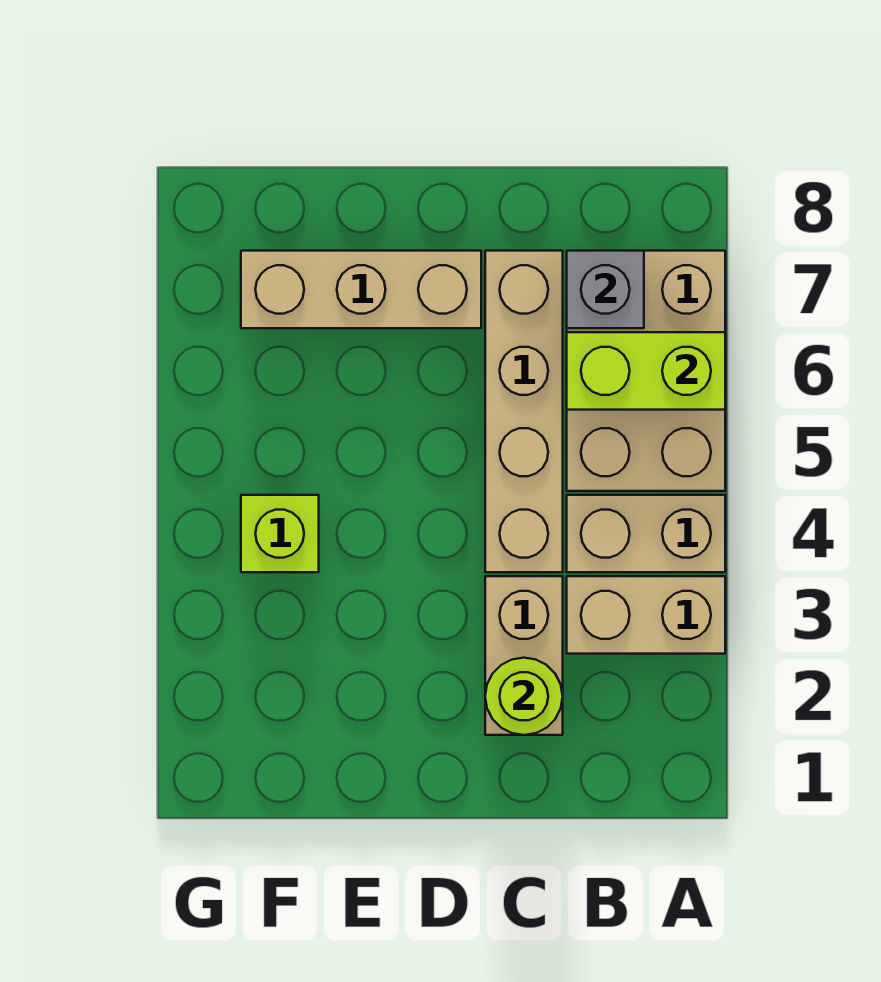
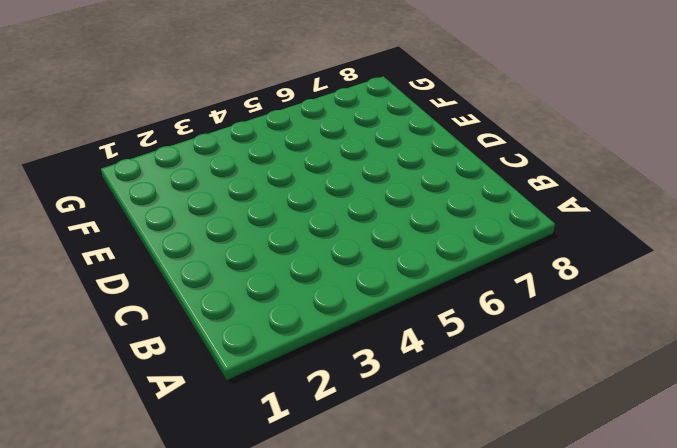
none -> tan 1x2 brick [567,576,725,654]
none -> tan 1x2 brick [567,495,725,572]

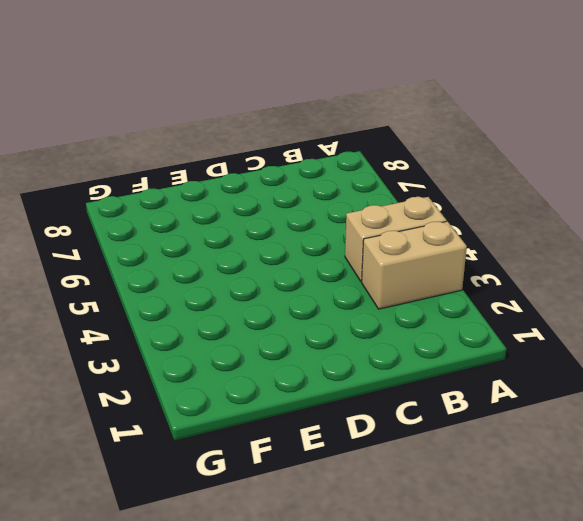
none -> tan 2x3 brick [567,251,725,491]
none -> tan 1x2 brick [485,576,563,735]

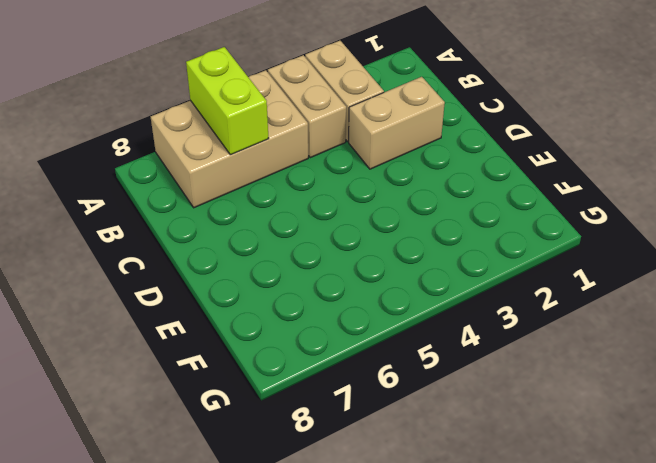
none -> tan 1x4 brick [485,251,563,572]
none -> tan 1x3 brick [241,251,481,328]

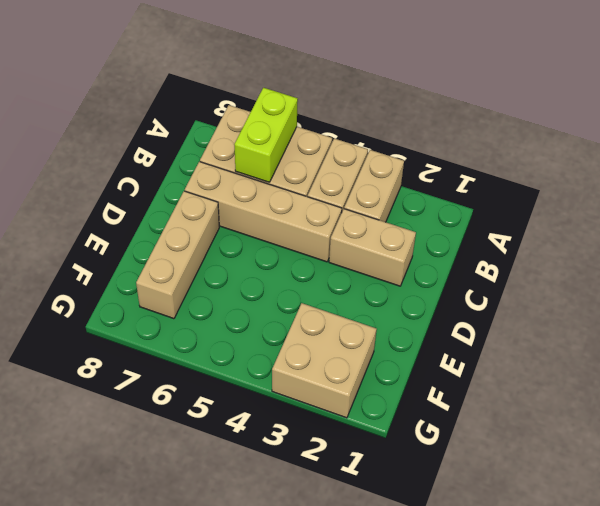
tan 2x2 brick [272,303,377,418] -> none
none -> lime 1x1 brick [241,495,319,572]
none -> grey 1x1 brick [567,251,644,328]

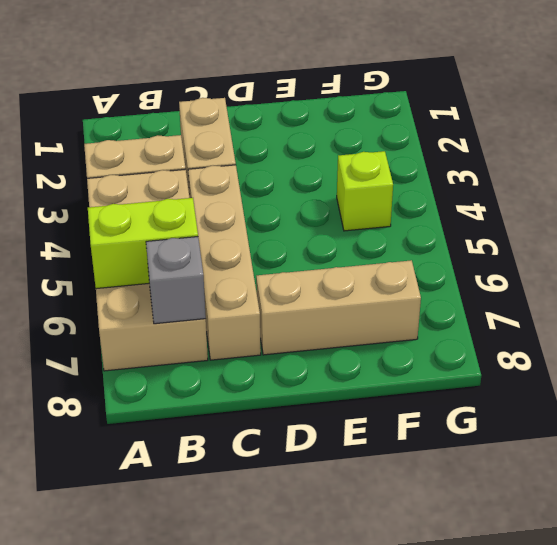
none -> lime 1x1 round brick [485,658,563,735]

